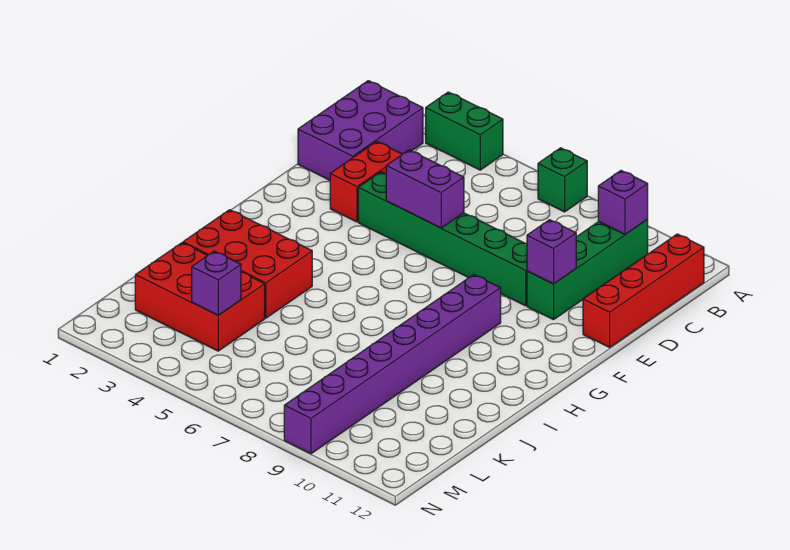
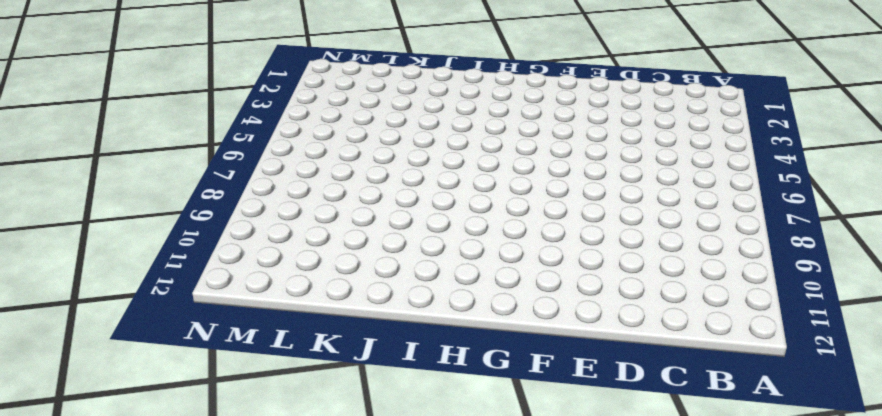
none -> green 1x2 brick [426,92,503,170]
none -> green 1x1 brick [538,148,587,212]
none -> purple 2x3 brick [298,81,423,180]

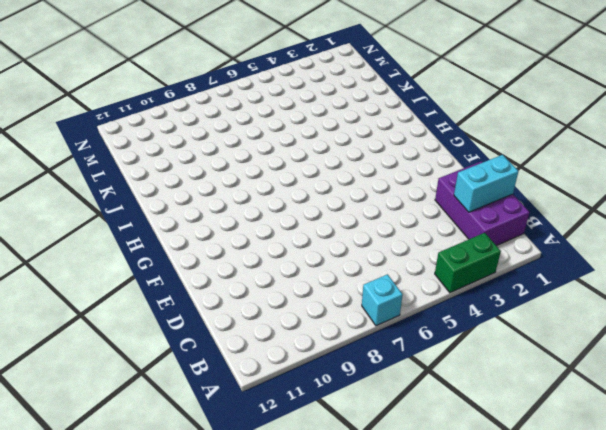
cyan 1x1 brick [362,274,403,326] -> green 1x1 brick [538,148,587,212]
cyan 1x2 brick [454,155,519,212] -> none
none -> green 1x4 brick [527,220,648,320]
none -> red 1x4 brick [583,234,704,347]
none -> red 1x2 brick [330,141,402,222]

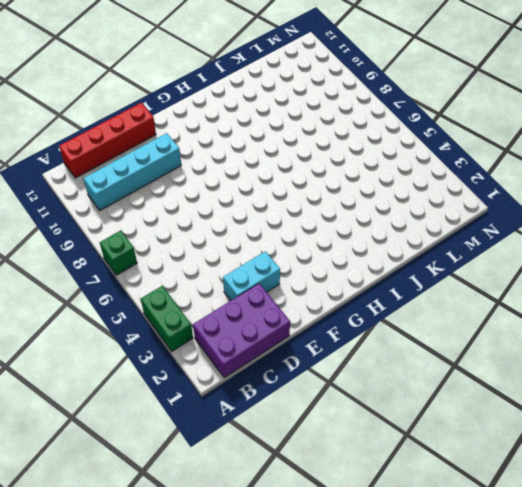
cyan 1x4 brick [84,133,181,210] -> green 1x4 brick [527,220,648,320]
cyan 1x2 brick [223,251,280,300] -> red 1x2 brick [330,141,402,222]
none -> green 1x6 brick [358,172,527,306]
none -> purple 1x8 brick [284,275,501,454]
none -> red 2x3 brick [183,210,312,318]

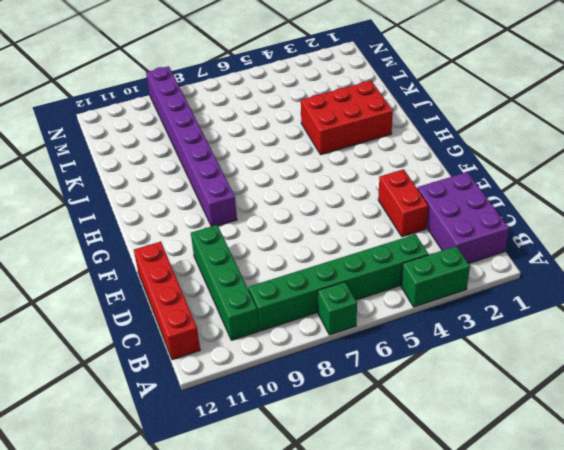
green 1x6 brick [249,234,428,331] -> green 1x6 brick moved to [358,172,527,306]
none -> red 2x3 brick [135,243,265,351]
none -> purple 1x1 brick [598,171,648,234]
none -> purple 1x2 brick [386,150,464,228]

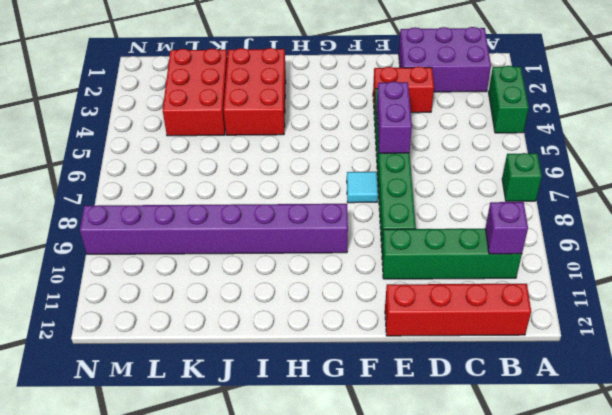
cyan 1x1 tile [347,172,378,203] -> none
none -> purple 1x1 brick [527,220,576,284]
none -> purple 1x1 brick [192,251,241,315]

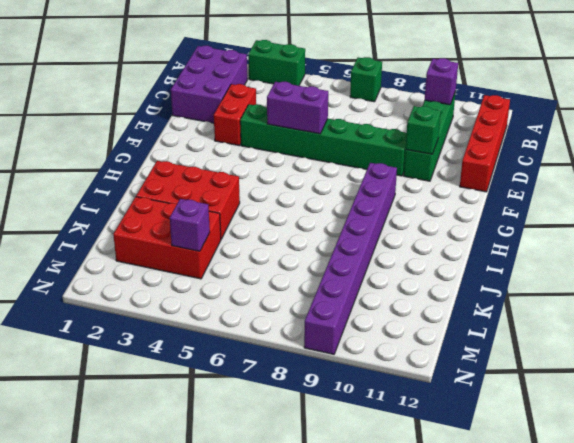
green 1x1 brick [406,106,441,154] -> purple 1x1 brick [527,220,576,284]

